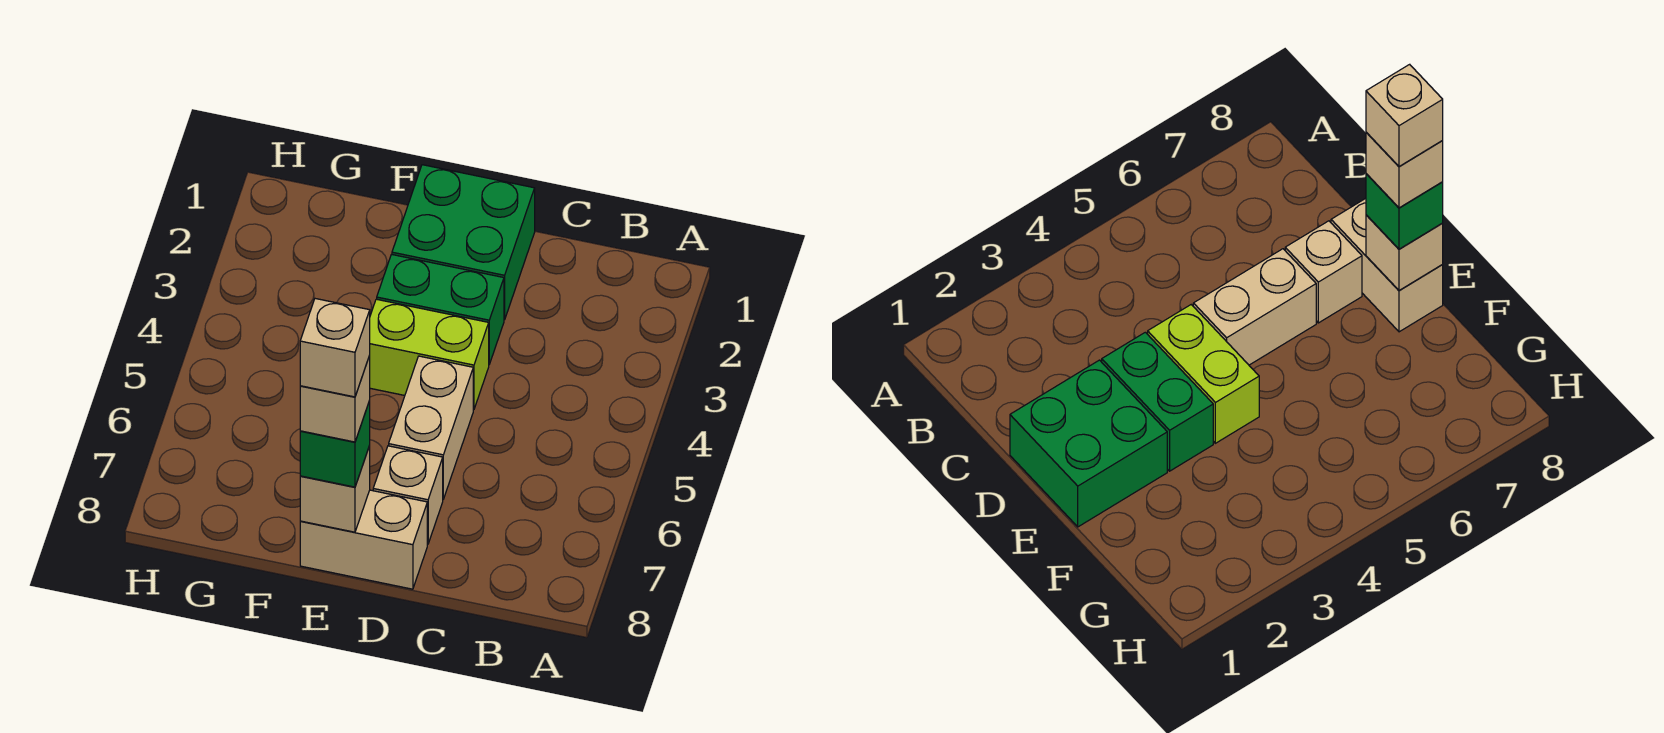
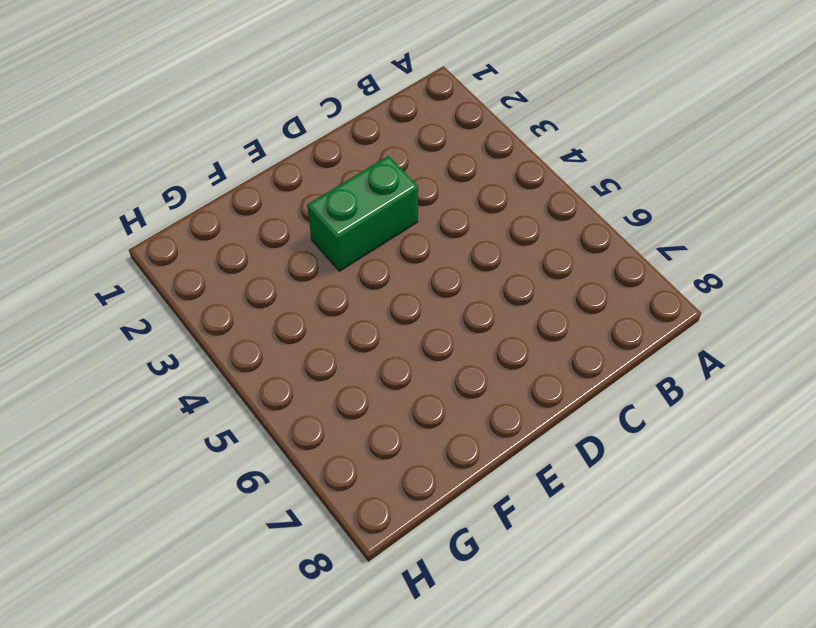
none -> green 2x2 brick [392,165,535,320]
none -> lime 1x2 brick [369,299,489,410]

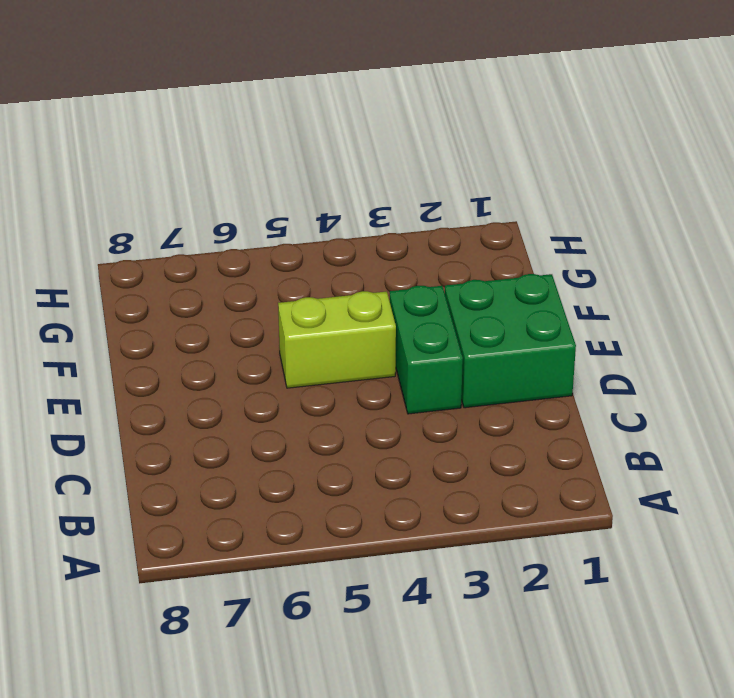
lime 1x2 brick [278,291,396,388] -> lime 1x2 brick turned to [369,299,489,410]
none -> tan 1x2 brick [389,356,473,499]
none -> tan 1x1 brick [373,446,443,544]

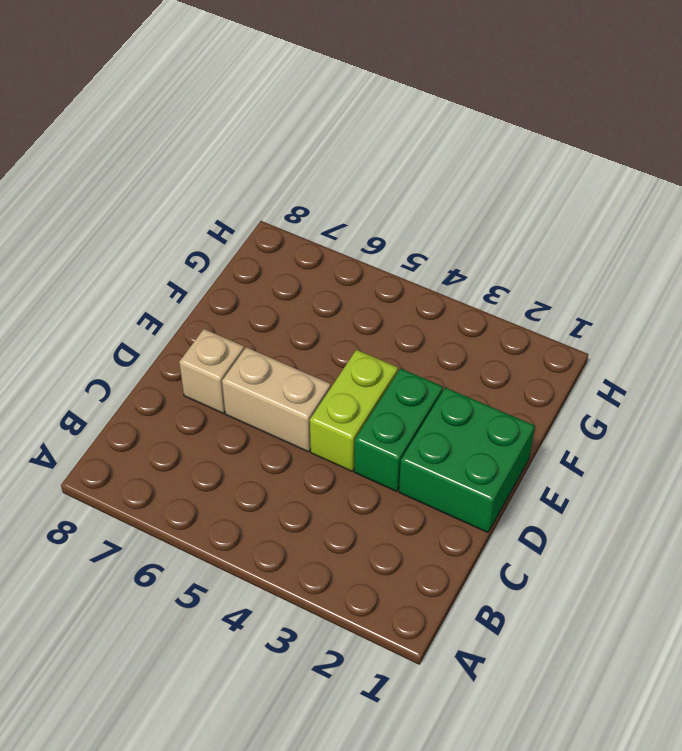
none -> tan 1x2 brick [300,490,427,589]
none -> tan 1x1 brick [300,446,370,532]

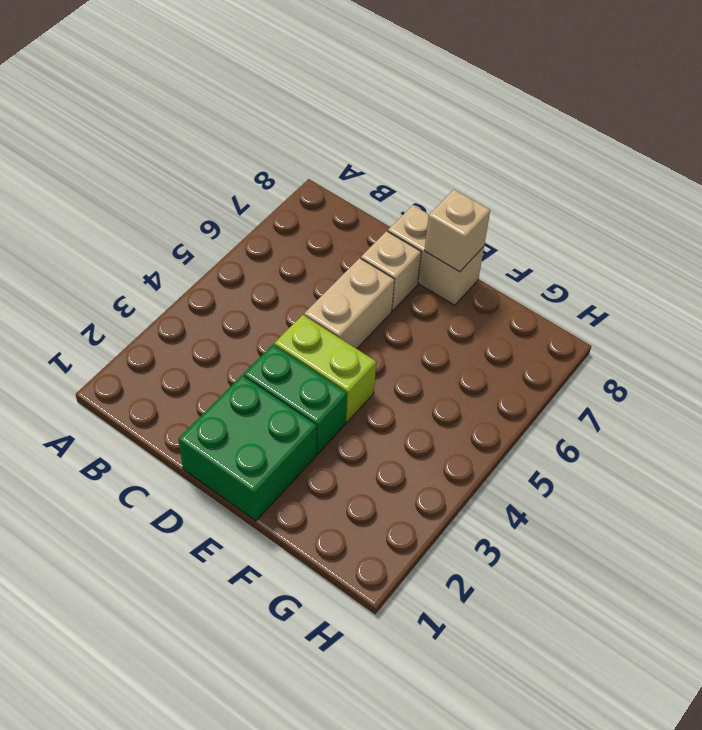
none -> green 1x1 brick [300,401,370,487]
none -> tan 1x1 brick [300,356,370,442]

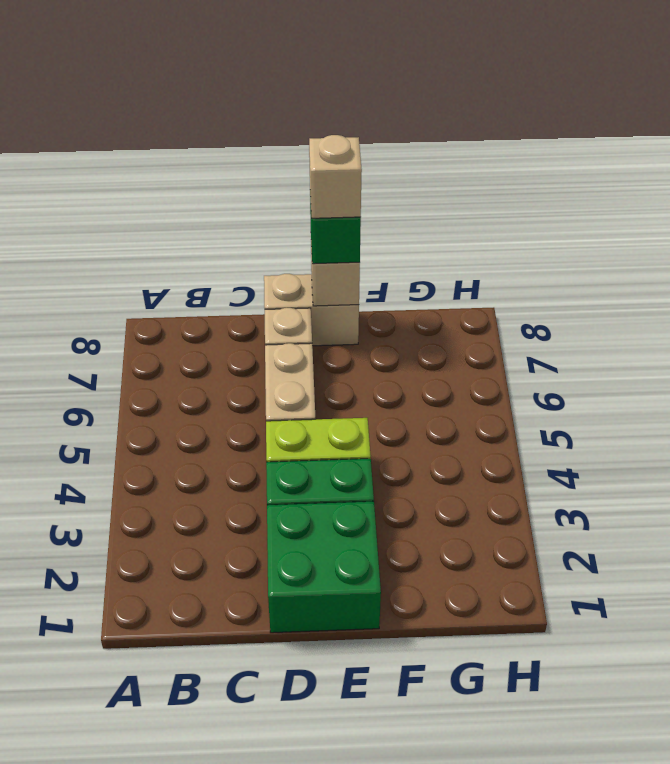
none -> tan 1x1 brick [300,299,370,397]

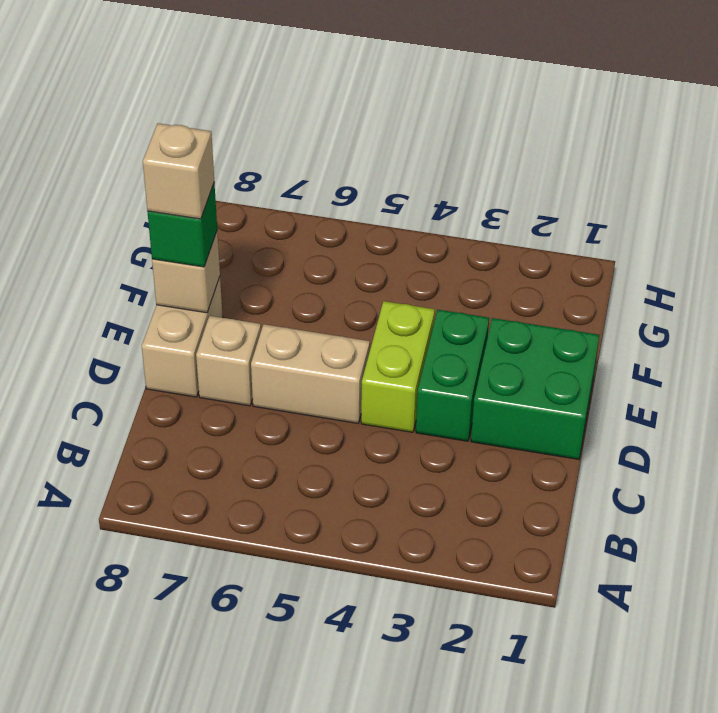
none -> tan 1x1 brick [300,299,370,397]

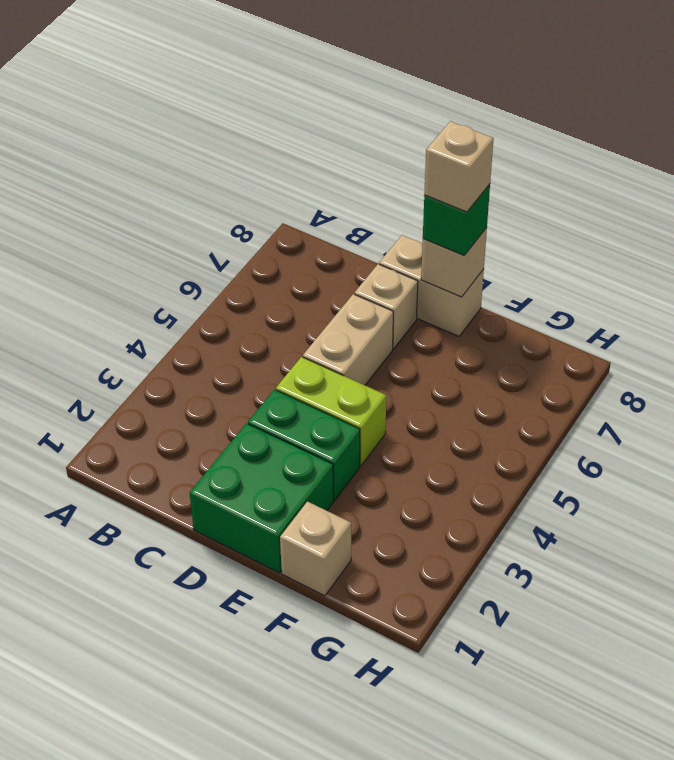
tan 1x1 brick [280,502,351,596] -> tan 1x1 brick moved to [300,299,370,397]

